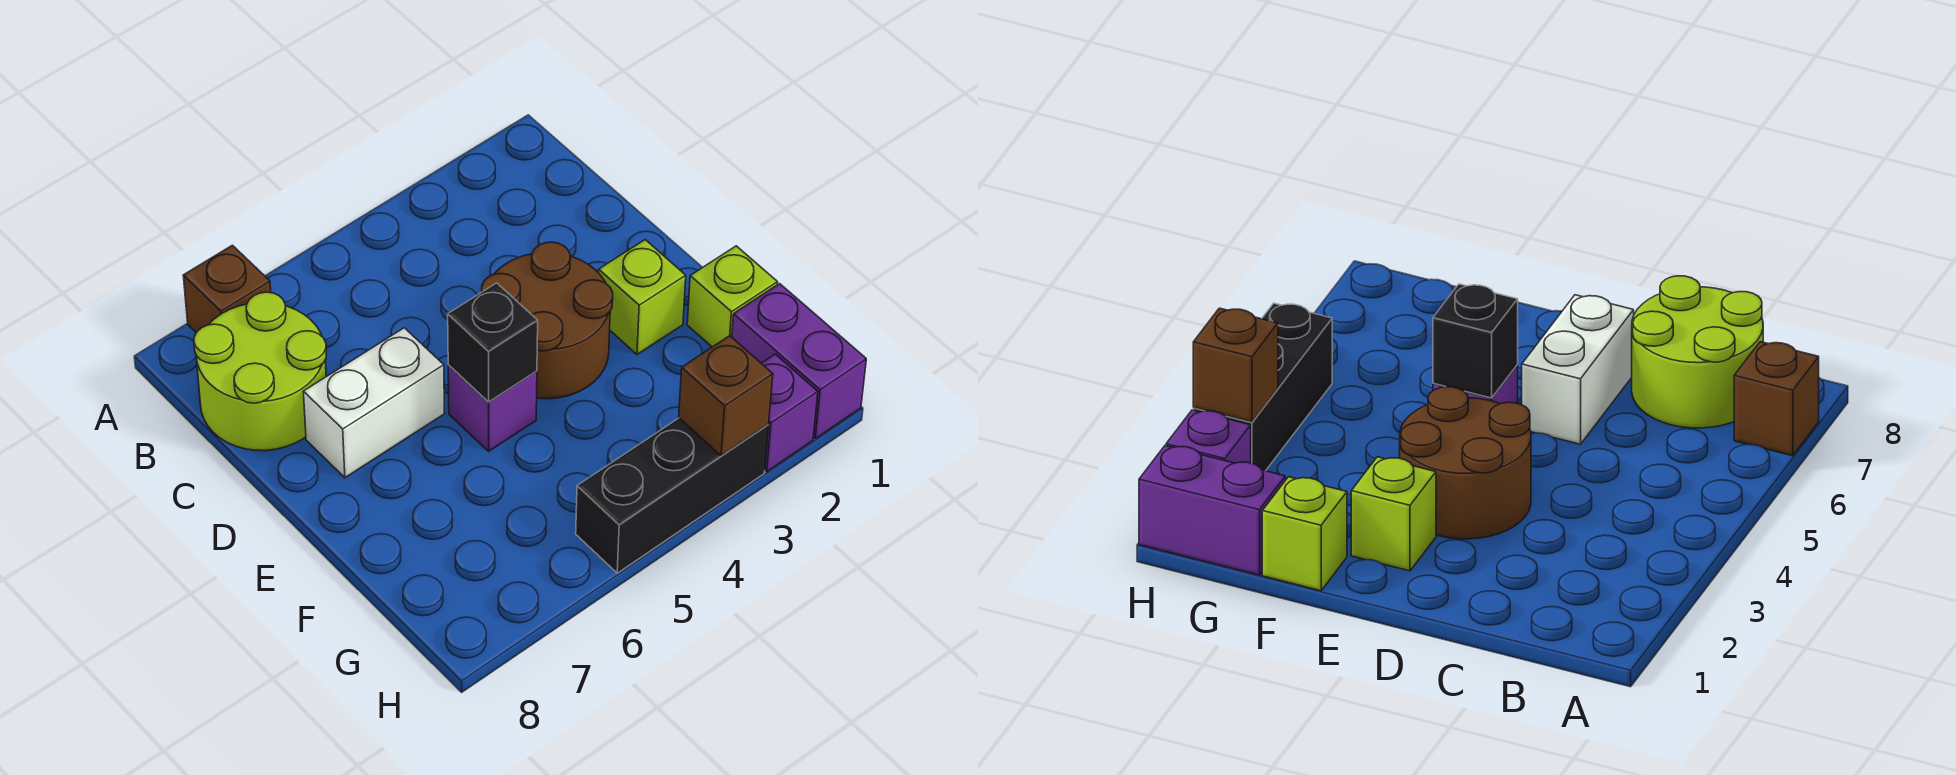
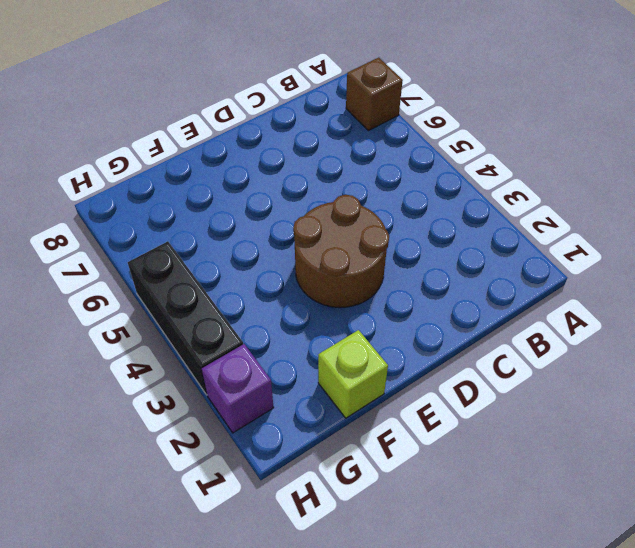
none -> lime 2x2 round brick [194,292,326,451]
none -> white 1x2 brick [303,328,445,478]
none -> lime 1x1 brick [599,240,686,354]

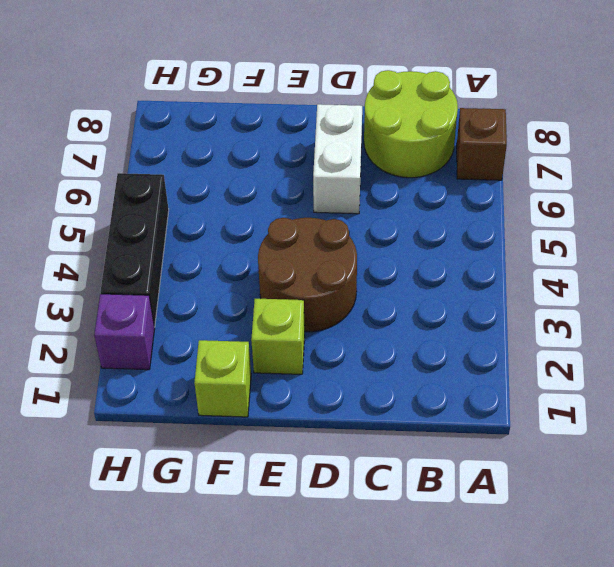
none -> purple 1x1 brick [448,365,537,451]
none -> purple 1x2 brick [732,284,866,439]
none -> black 1x1 brick [448,283,538,402]

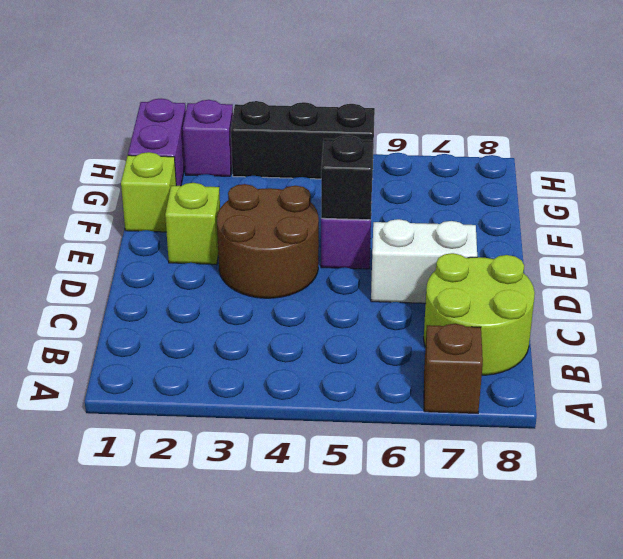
none -> brown 1x1 brick [679,336,773,456]

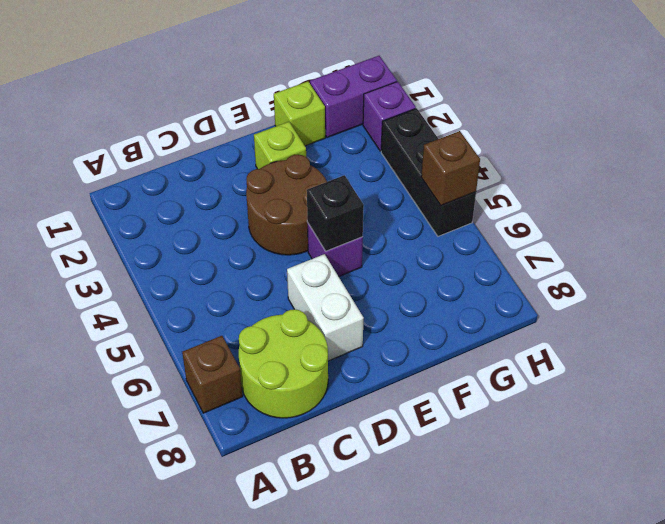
brown 1x1 brick [421,131,480,206] -> brown 1x1 brick moved to [679,336,773,456]

